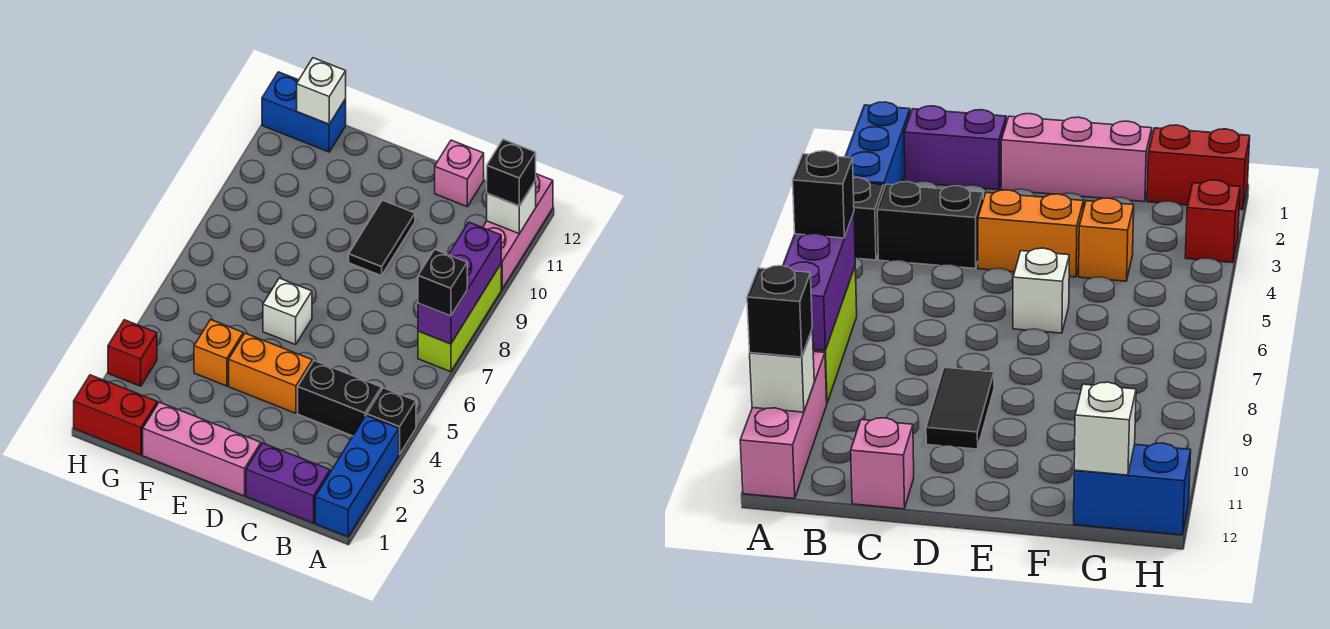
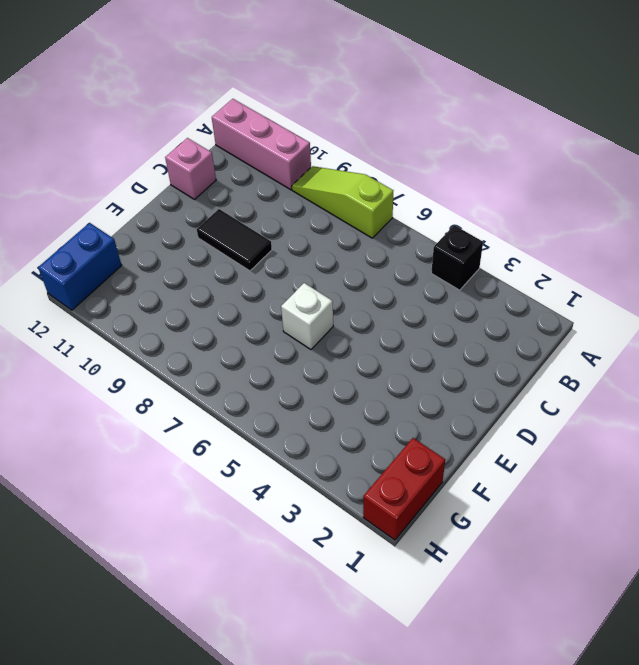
lime 1x3 slope [292,166,393,238] -> lime 1x3 brick [418,264,501,372]
none -> blue 1x3 brick [315,415,399,537]
none -> purple 1x2 brick [246,443,330,523]
none -> black 1x2 brick [298,361,381,436]

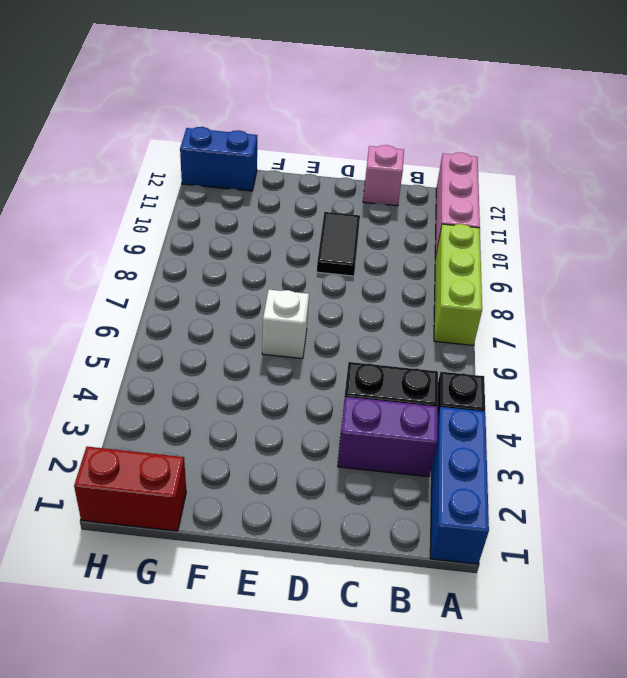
purple 1x2 brick [338,397,438,477] -> purple 1x2 brick moved to [246,443,330,523]
none -> pink 1x3 brick [143,402,261,496]
none -> orange 1x2 brick [229,333,312,413]
none -> orange 1x1 brick [194,320,243,386]

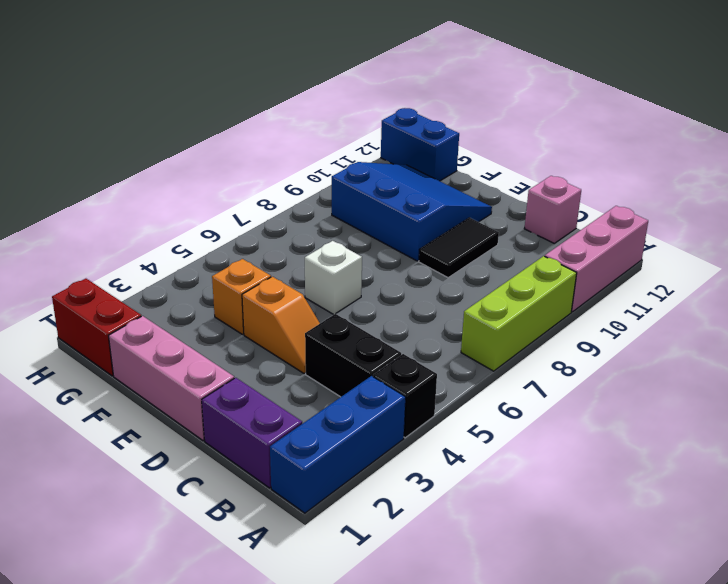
orange 1x2 slope [242,277,320,373] -> orange 1x2 brick [229,333,312,413]
blue 3x3 slope [332,162,492,261] -> none
none -> red 1x1 brick [108,320,157,386]
none -> purple 1x3 brick [418,222,501,344]
none -> white 1x1 brick [487,181,536,234]

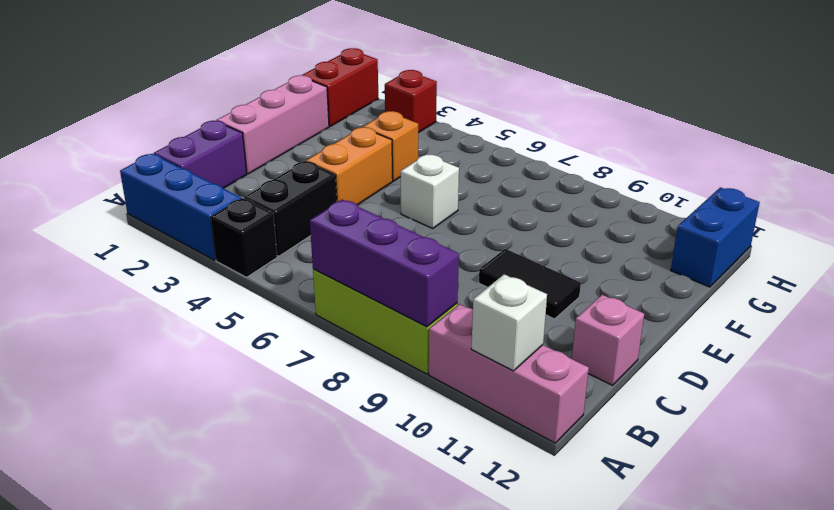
none -> white 1x1 brick [297,58,346,124]
none -> black 1x1 brick [418,249,467,316]
none -> black 1x1 brick [487,139,536,206]

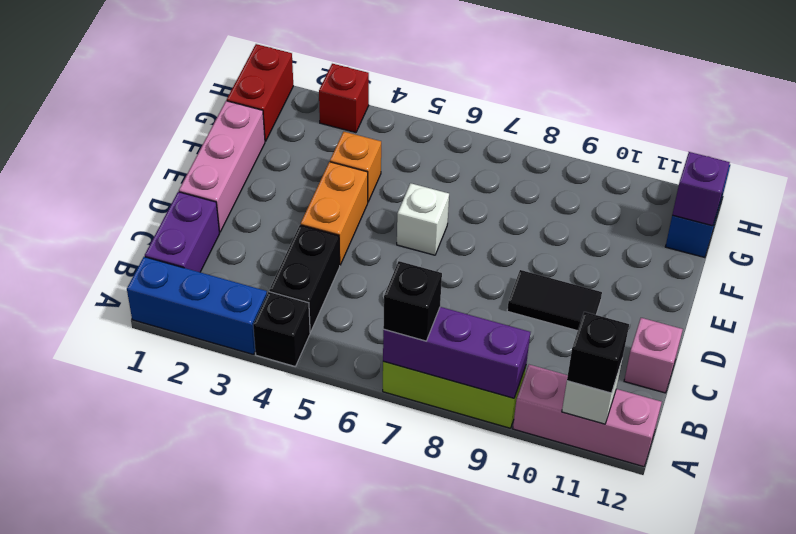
purple 1x1 brick [672,152,730,226] -> white 1x1 brick [297,58,346,124]

